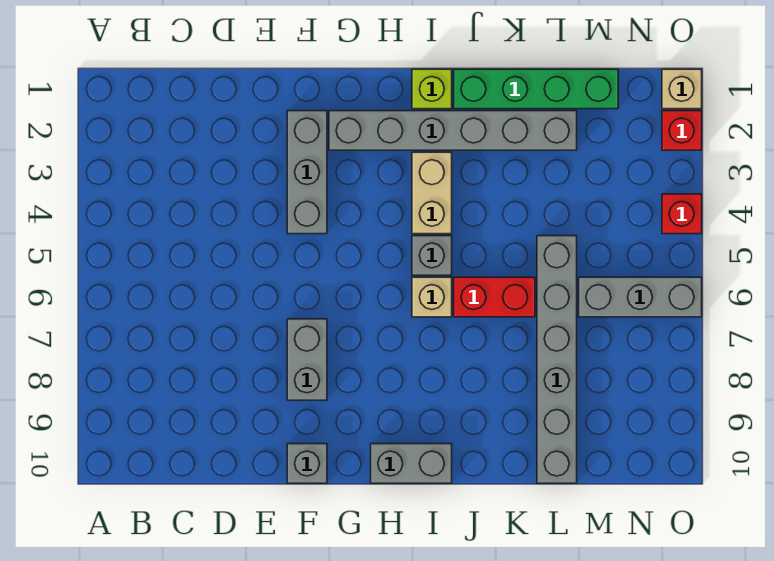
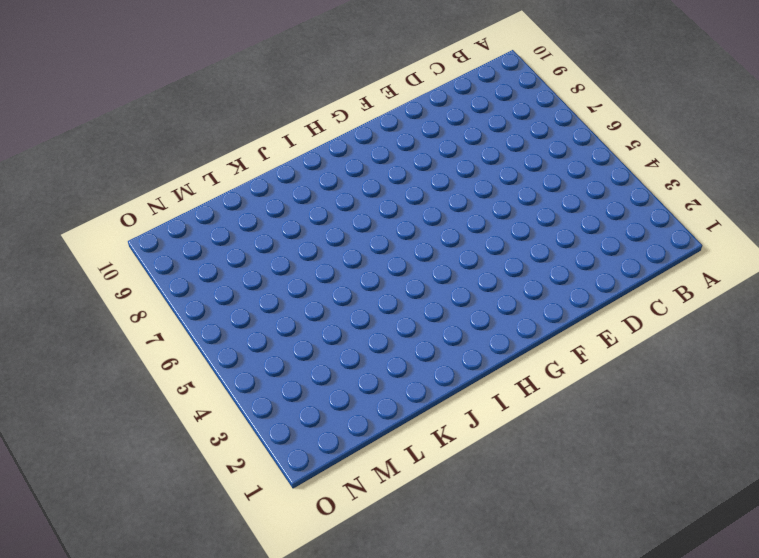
none -> grey 1x3 brick [287,111,327,234]
none -> grey 1x2 brick [287,319,327,400]
none -> grey 1x1 brick [287,444,327,483]

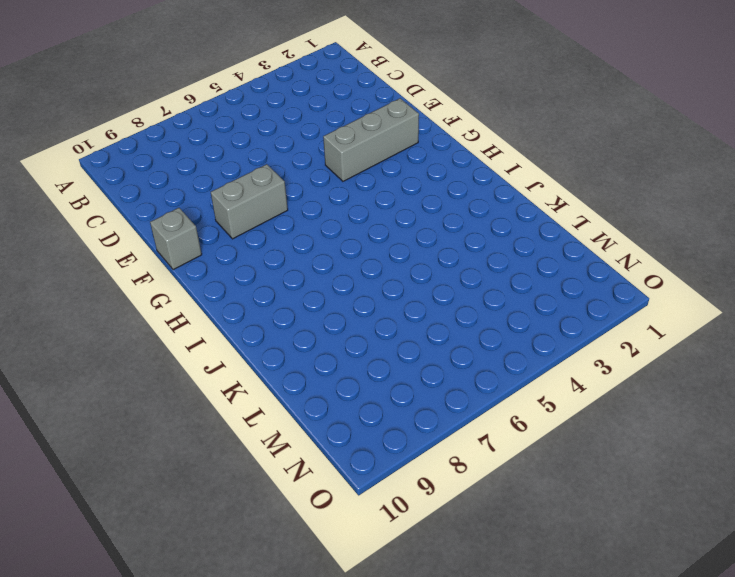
none -> grey 1x6 brick [329,111,577,150]
none -> grey 1x2 brick [371,444,452,483]
none -> lime 1x1 brick [412,69,452,109]

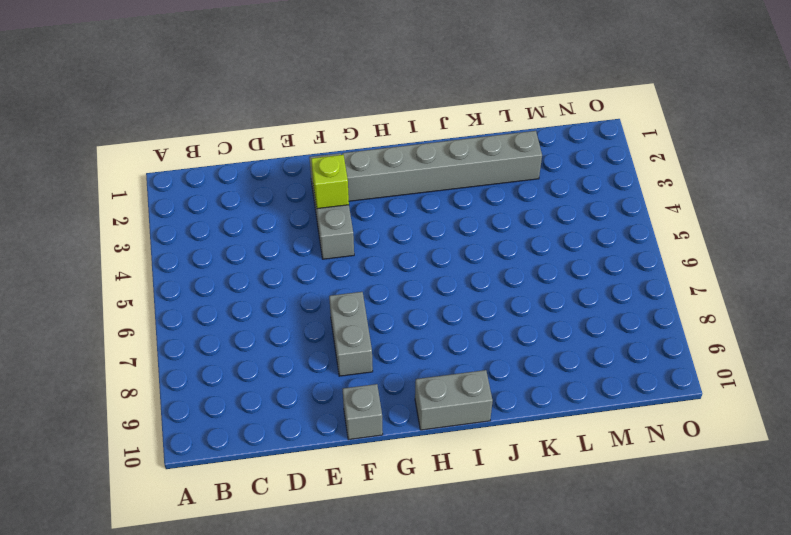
lime 1x1 brick [311,155,349,209] -> lime 1x1 brick moved to [412,69,452,109]
none -> tan 1x2 brick [412,152,452,234]
none -> grey 1x1 brick [412,236,452,275]
none -> tan 1x1 brick [412,277,452,317]

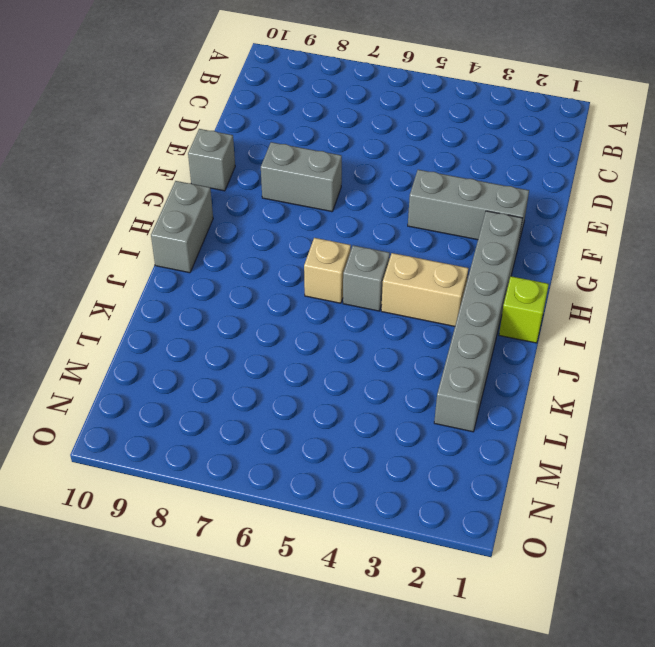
none -> green 1x4 brick [454,69,618,109]
none -> red 1x2 brick [454,277,535,317]
none -> grey 1x6 brick [537,236,577,483]

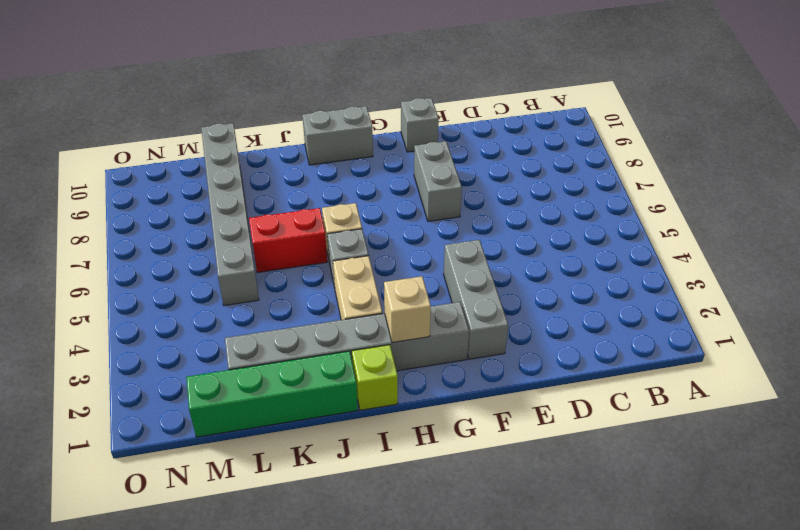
tan 1x1 brick [384,276,431,343] -> tan 1x1 brick moved to [662,69,702,109]
none -> grey 1x3 brick [579,277,702,317]
none -> red 1x1 brick [662,111,702,150]
none -> red 1x1 brick [662,194,702,234]

